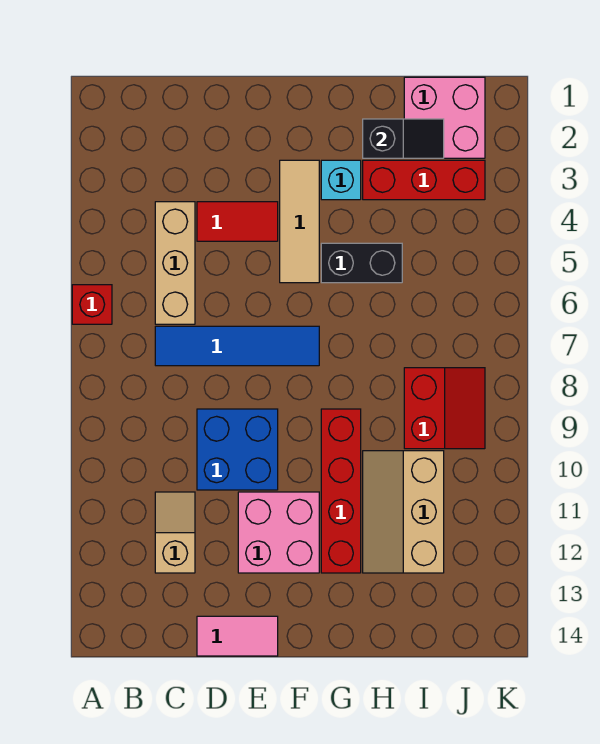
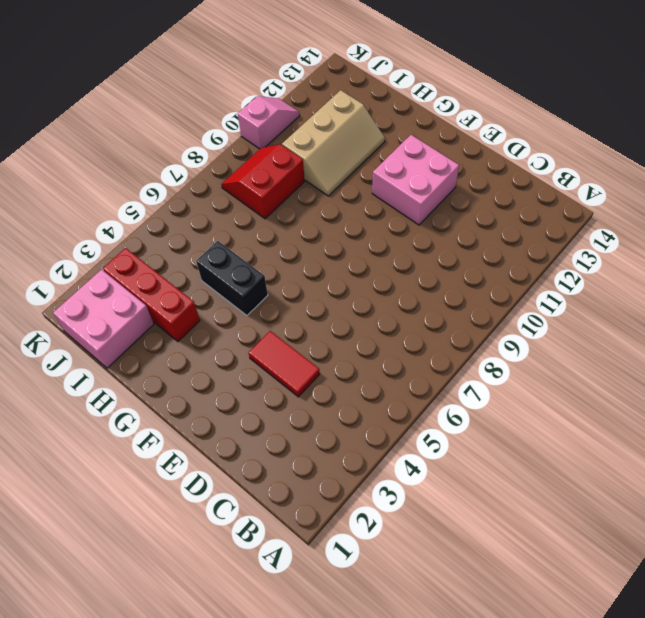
pink 1x2 slope [238,96,300,149] -> none
none -> red 1x1 brick [72,285,112,324]
none -> tan 1x3 brick [155,202,195,324]
none -> blue 1x4 tile [155,326,319,366]

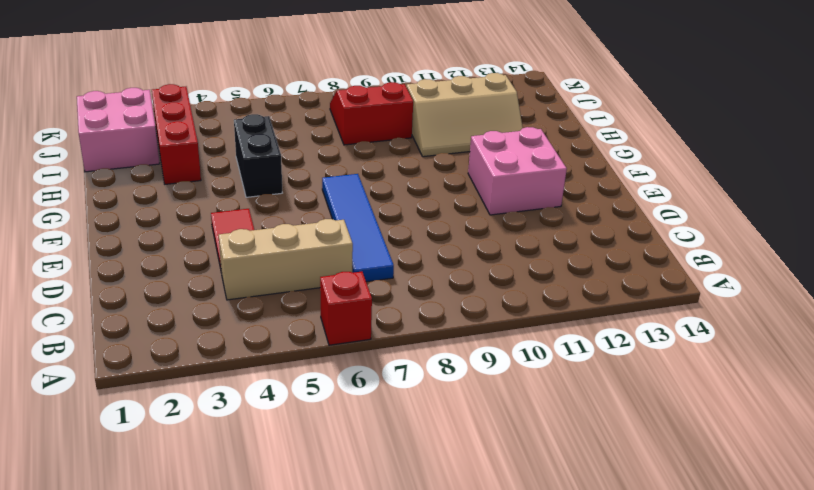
none -> tan 1x2 slope [155,492,195,573]
none -> blue 2x2 brick [197,409,278,490]
none -> pink 1x2 tile [197,616,278,656]

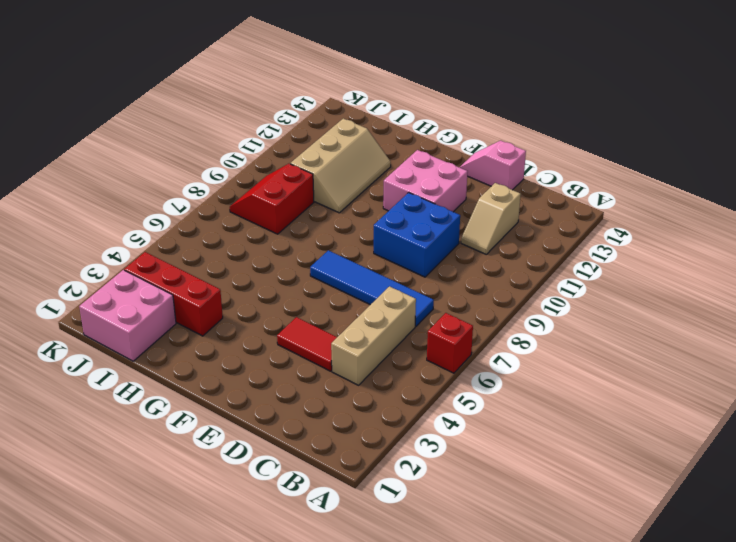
pink 1x2 slope [460,140,526,190] -> pink 1x2 tile [197,616,278,656]
none -> tan 1x3 tile [280,160,319,283]
none -> cyan 1x1 brick [321,160,361,200]
none -> black 1x2 brick [321,243,402,283]

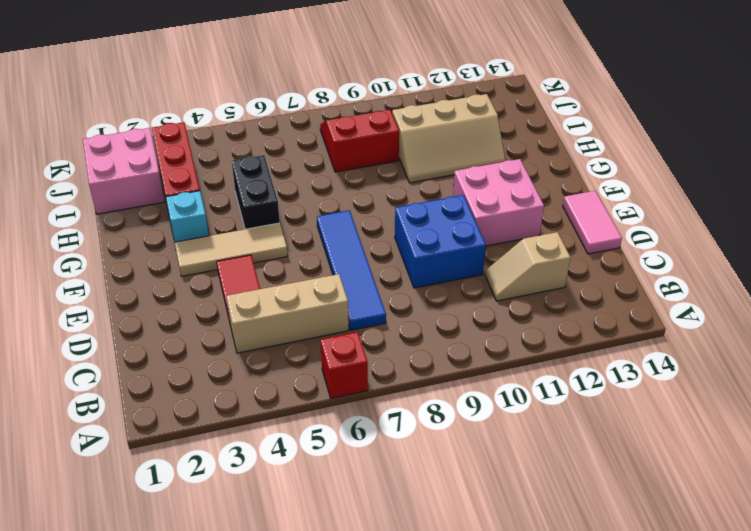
none -> red 1x4 brick [321,409,361,573]
none -> black 1x2 slope [363,119,444,158]

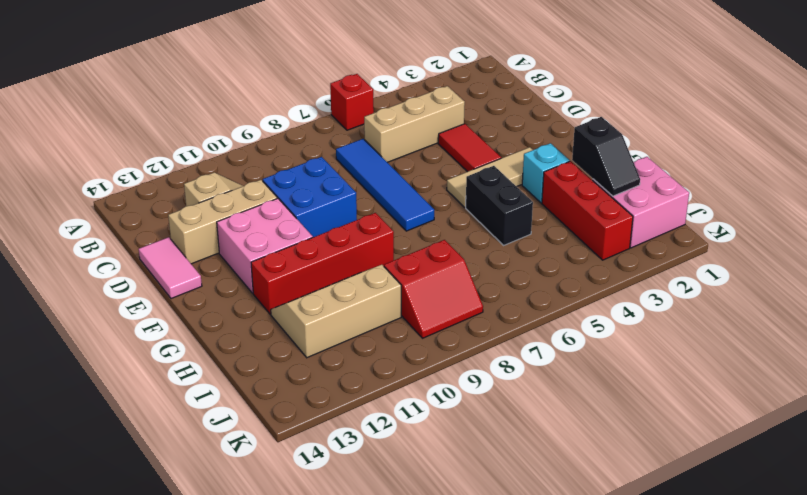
tan 1x3 brick [168,180,277,264] -> none

